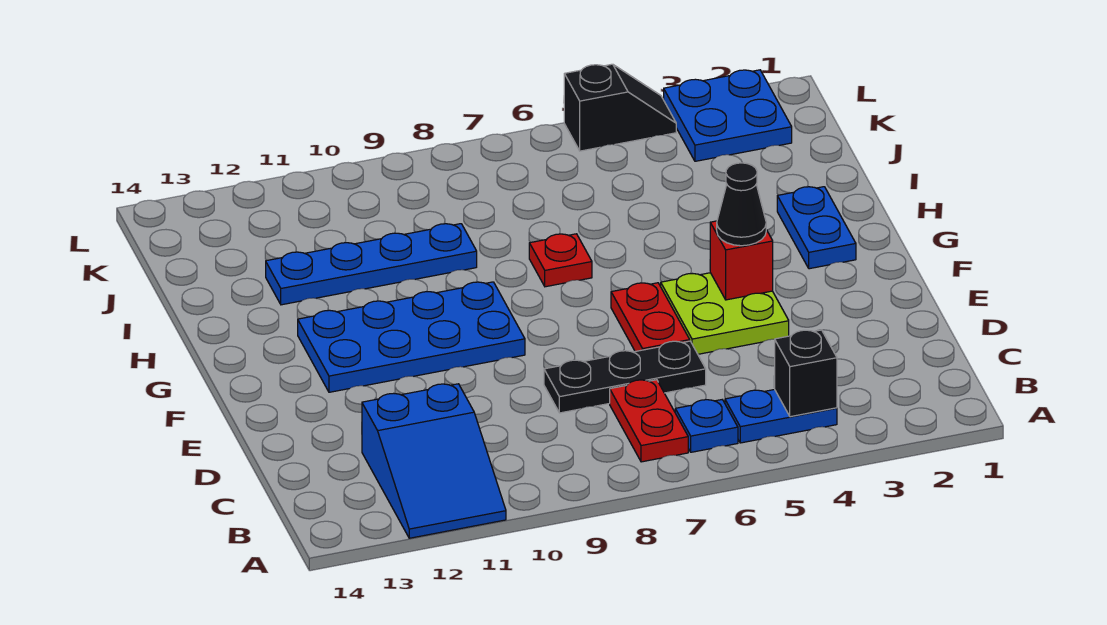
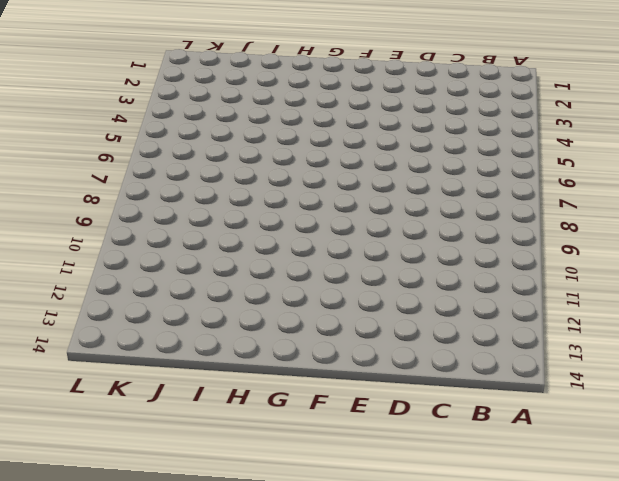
none -> blue 2x3 slope [362,384,506,538]
none -> blue 1x2 plate [725,389,837,443]
none -> blue 1x1 plate [675,400,738,452]

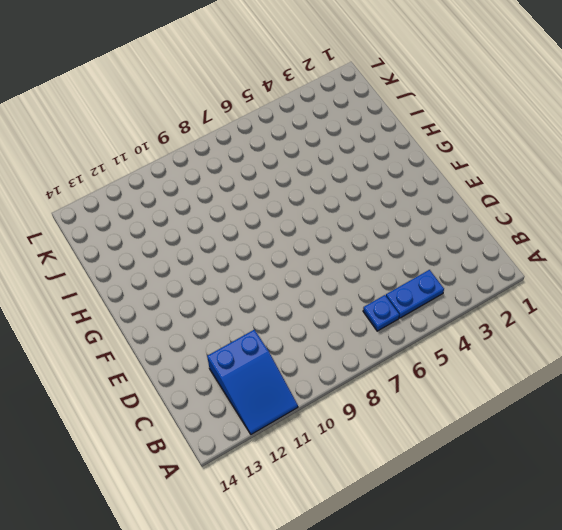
none -> red 1x2 plate [610,380,688,462]
none -> black 1x3 plate [544,341,706,413]
none -> lime 2x2 plate [661,273,789,354]

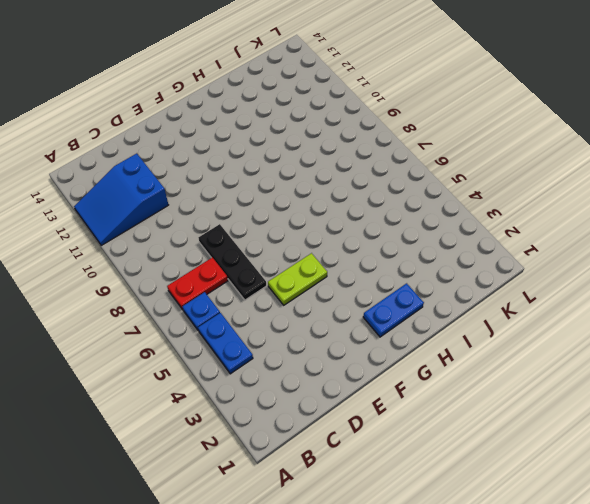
lime 1x2 plate [268,253,327,305] -> lime 2x2 plate [661,273,789,354]
none -> red 1x2 plate [611,283,690,351]
none -> blue 2x4 plate [298,282,525,392]
none -> red 1x1 plate [529,234,592,287]

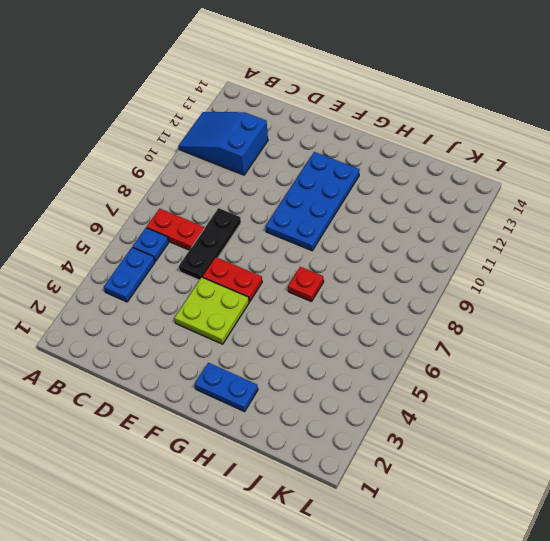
none -> blue 1x4 plate [266,224,477,305]
none -> blue 2x2 plate [664,70,792,161]
none -> black 1x2 slope [564,64,676,151]

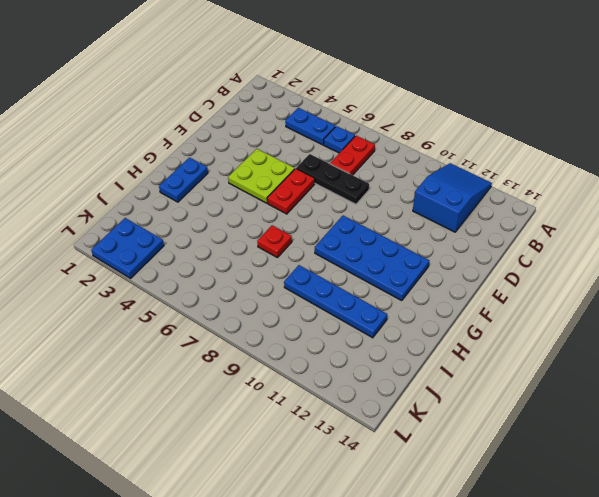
none -> black 1x2 slope [564,64,676,151]
none -> black 1x1 brick [774,330,837,417]
none -> red 1x1 brick [710,221,773,300]

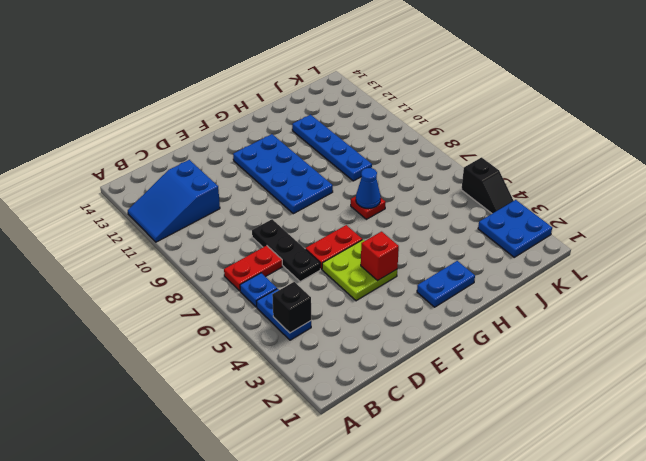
blue 1x1 cone [356,168,381,209] -> none
none -> black 1x1 cone [717,163,766,246]

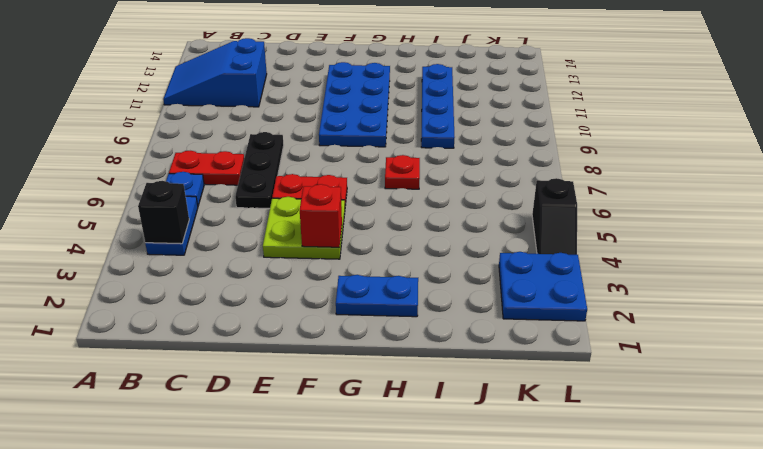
none -> black 1x1 cone [717,163,766,246]

